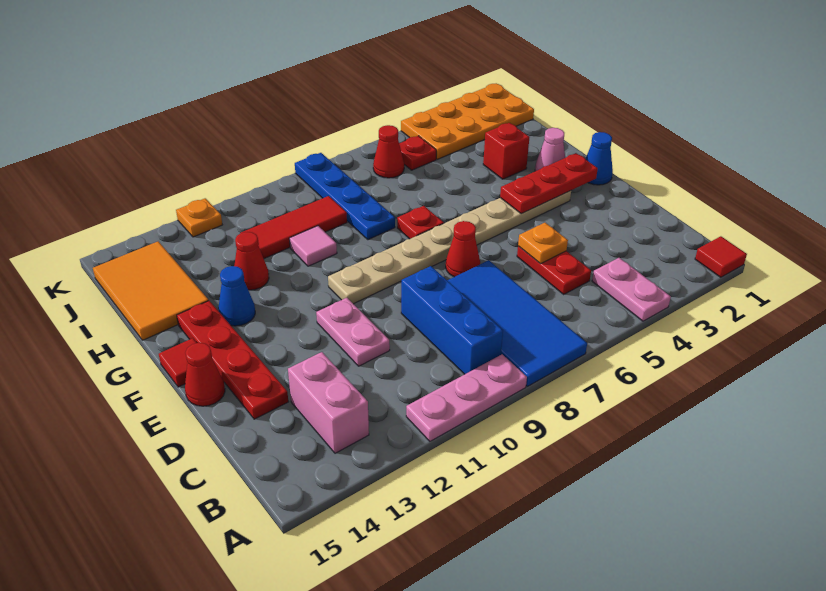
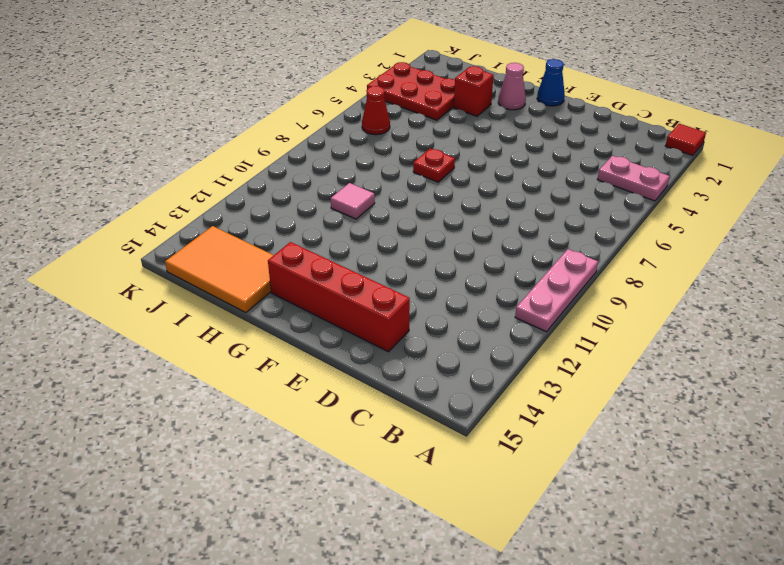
red 1x4 brick [268,242,410,352] -> red 1x4 plate [177,301,288,419]
red 2x3 plate [367,62,455,120] -> orange 2x4 plate [401,83,534,159]
none -> blue 2x4 tile [447,260,587,386]
none -> blue 1x3 brick [401,266,503,374]
none -> pink 1x2 brick [288,352,369,453]

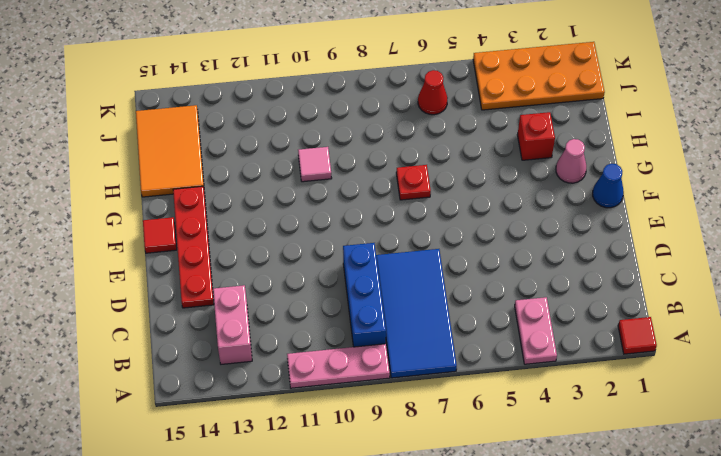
none -> red 1x2 plate [517,246,591,294]
none -> pink 1x2 plate [316,298,390,366]
none -> red 1x1 cone [446,221,480,277]

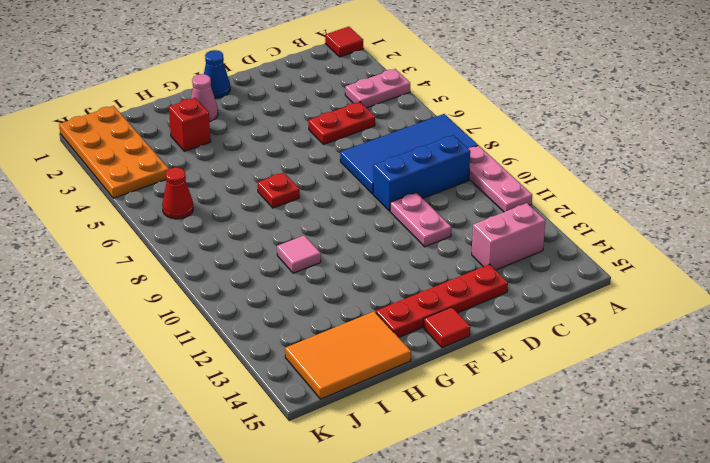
pink 1x2 plate [390,192,451,247] -> pink 1x2 plate turned to [316,298,390,366]
none -> red 1x1 cone [446,221,480,277]
none -> red 1x1 cone [185,343,225,406]
none -> tan 1x8 plate [328,191,571,304]

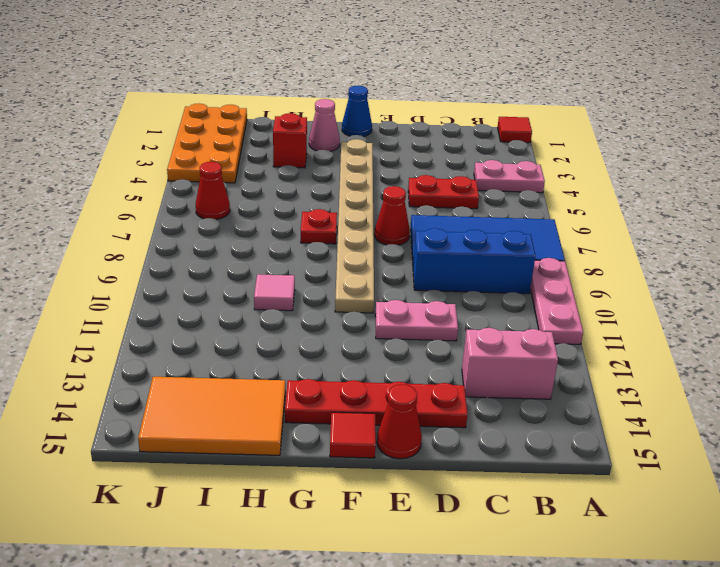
none -> blue 1x1 cone [218,266,255,326]
none -> blue 1x4 plate [295,153,395,240]
none -> red 1x1 cone [234,232,269,290]

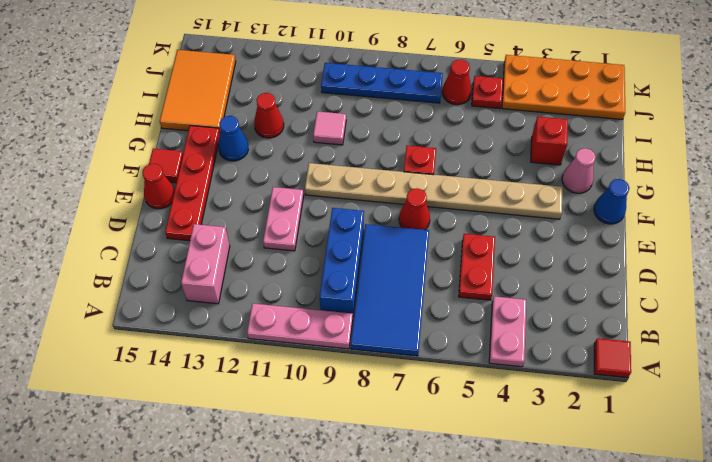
blue 1x4 plate [321,63,443,103] -> blue 1x4 plate turned to [295,153,395,240]
none -> red 1x3 tile [241,196,347,259]
none -> orange 1x1 plate [176,198,222,237]
none -> orange 1x1 plate [518,223,568,264]

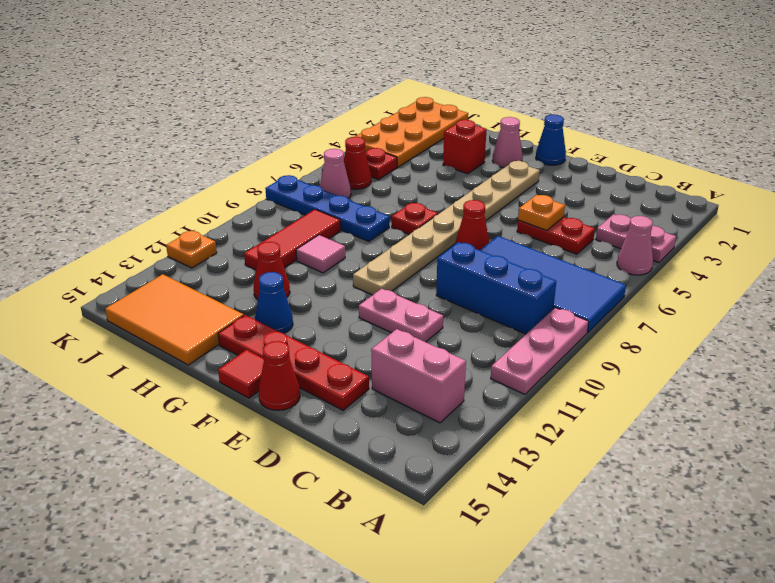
pink 1x1 cone [617,216,653,275] -> none
pink 1x1 cone [320,149,351,198] -> none
none -> red 1x1 tile [695,236,747,277]
none -> red 1x3 plate [500,153,598,214]

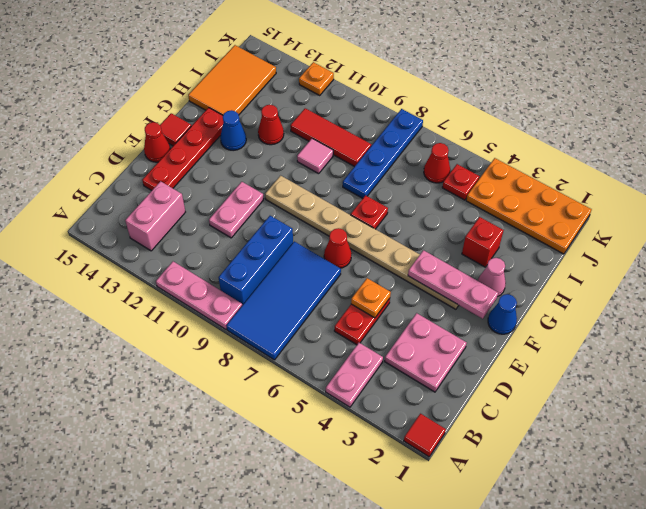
pink 2x2 plate [385,313,467,392] -> none
pink 1x3 plate [408,250,498,319] -> red 1x3 plate [500,153,598,214]

